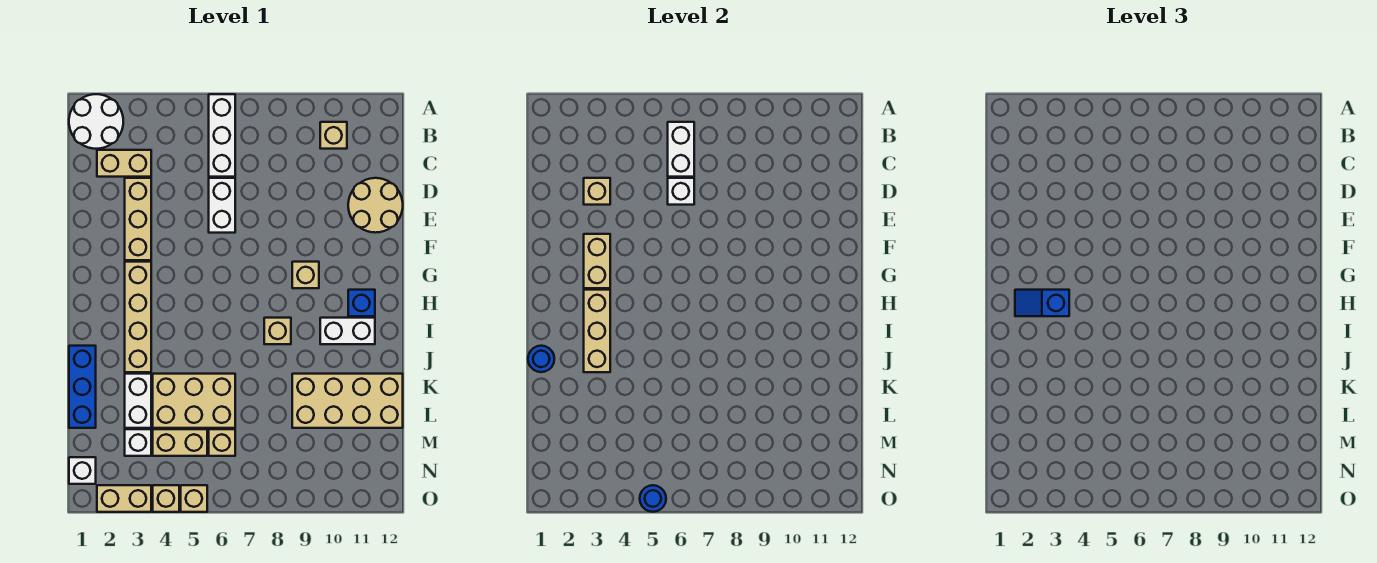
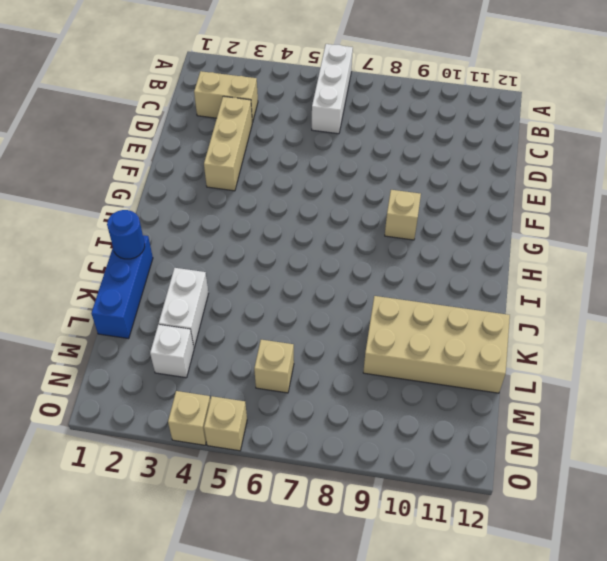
none -> white 2x2 round brick [69,94,123,149]
none -> tan 1x1 brick [320,122,347,149]
none -> white 1x2 brick [209,178,235,233]
none -> tan 2x2 round brick [348,178,403,233]

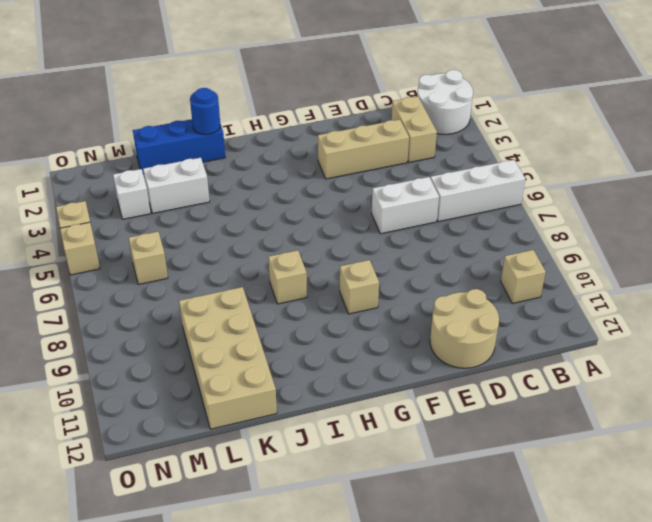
none -> tan 1x4 brick [125,262,151,372]
none -> blue 1x1 brick [348,290,375,316]
none -> white 1x2 brick [320,318,375,344]
none -> tan 2x3 brick [153,374,235,428]

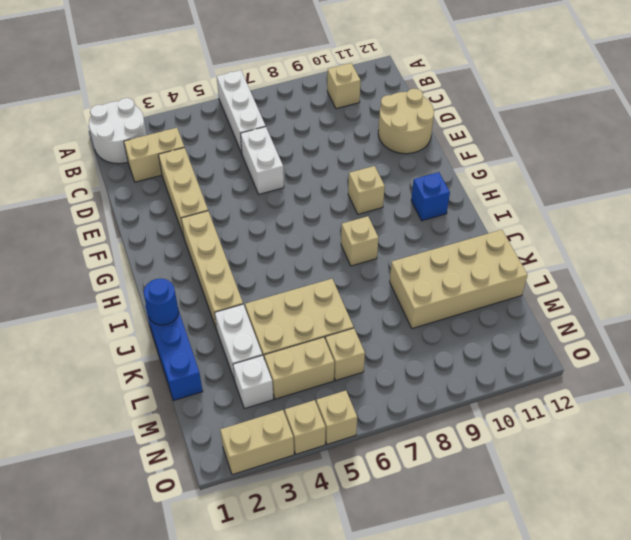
none -> white 1x2 brick [320,318,375,344]
none -> white 1x1 brick [69,457,96,484]
none -> white 1x2 brick [668,122,694,177]
none -> tan 1x1 brick [584,178,610,205]

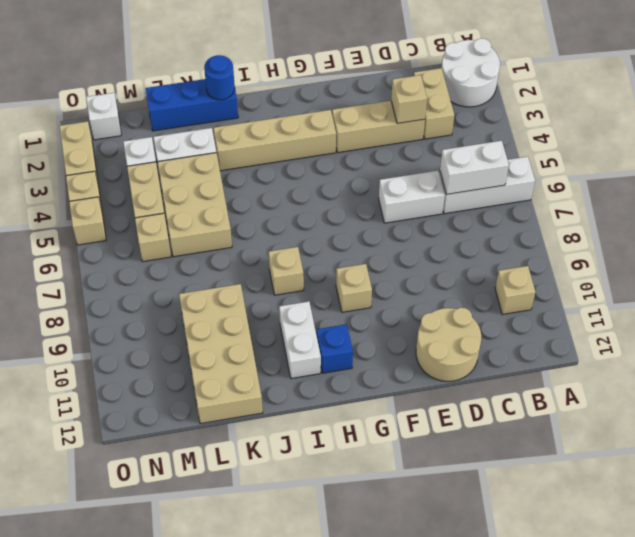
none -> white 1x1 brick [668,178,694,205]
none -> tan 1x2 brick [584,234,610,288]
none -> tan 1x3 brick [584,290,610,372]
none -> blue 1x1 round brick [640,485,666,512]

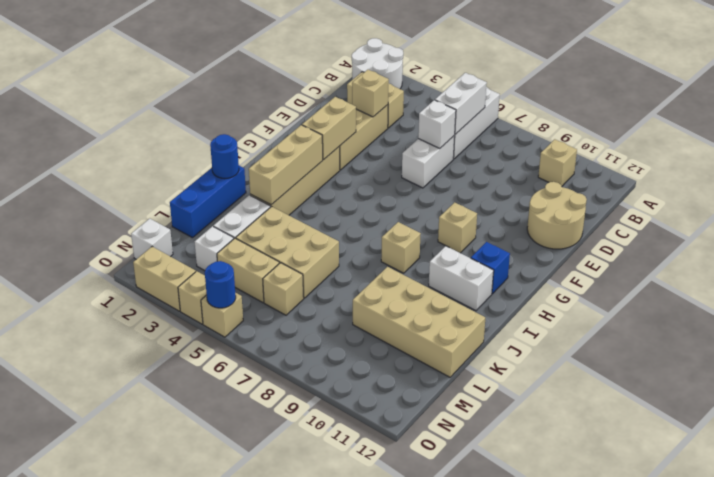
none -> blue 1x2 slope [1015,290,1069,316]

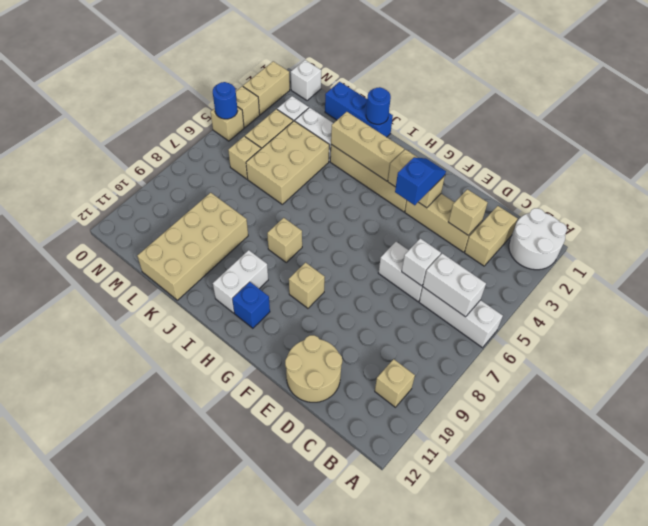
blue 1x2 slope [395,157,446,205] -> blue 1x2 slope moved to [1015,290,1069,316]

